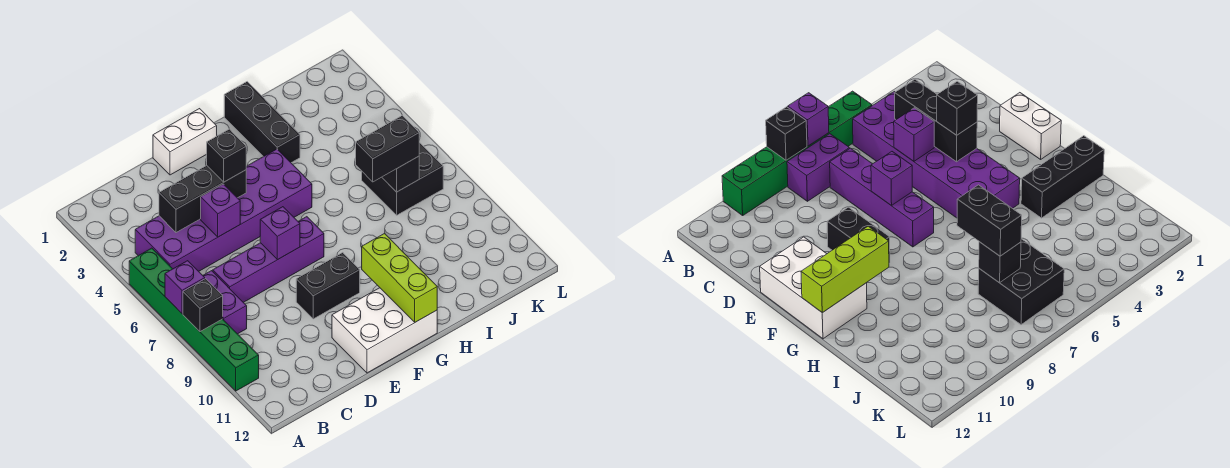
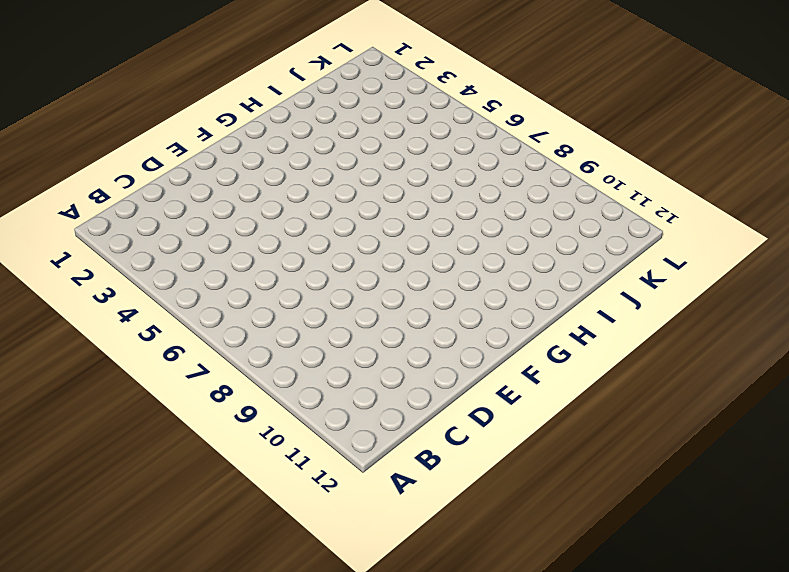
none -> green 1x6 brick [129,248,259,391]
none -> purple 2x6 brick [135,149,312,271]
none -> purple 1x2 brick [203,271,247,334]

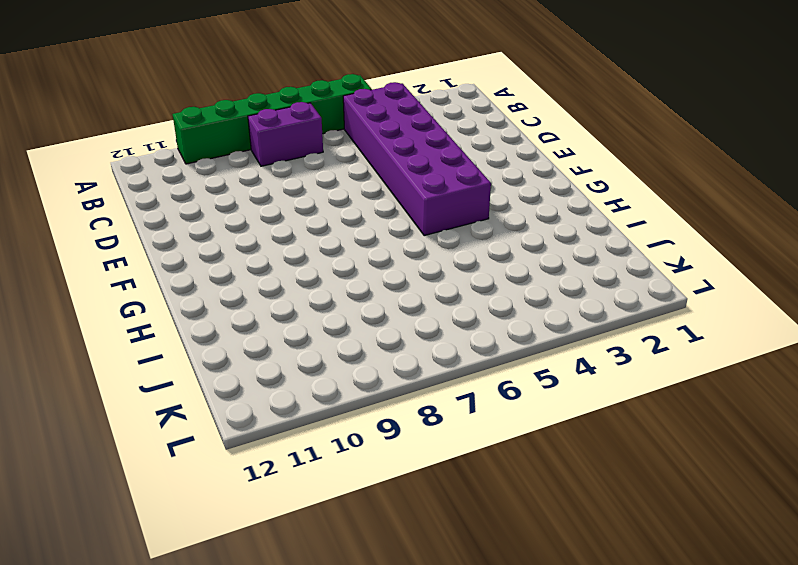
none -> purple 1x4 brick [213,217,324,302]
none -> white 1x2 brick [153,109,217,175]
none -> black 1x2 brick [296,253,360,319]

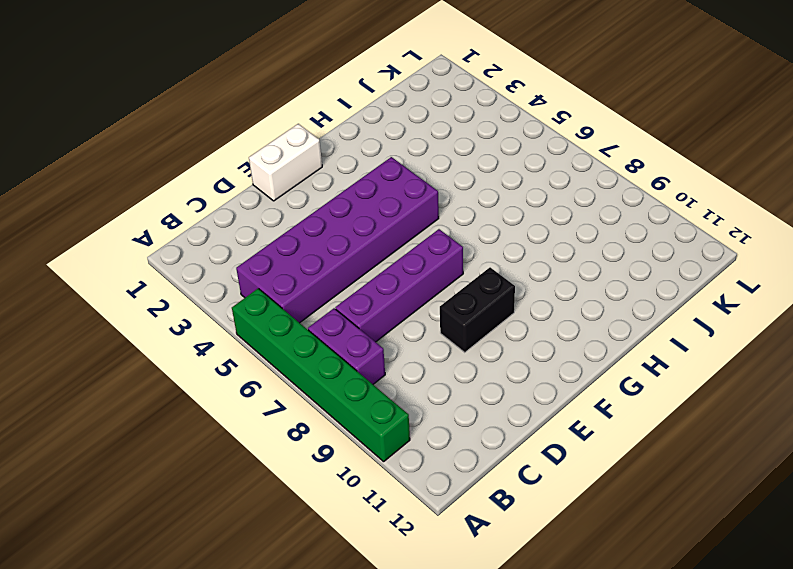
none -> white 2x3 brick [332,288,437,373]
none -> black 1x3 brick [224,82,300,163]
none -> black 2x2 brick [362,142,443,215]

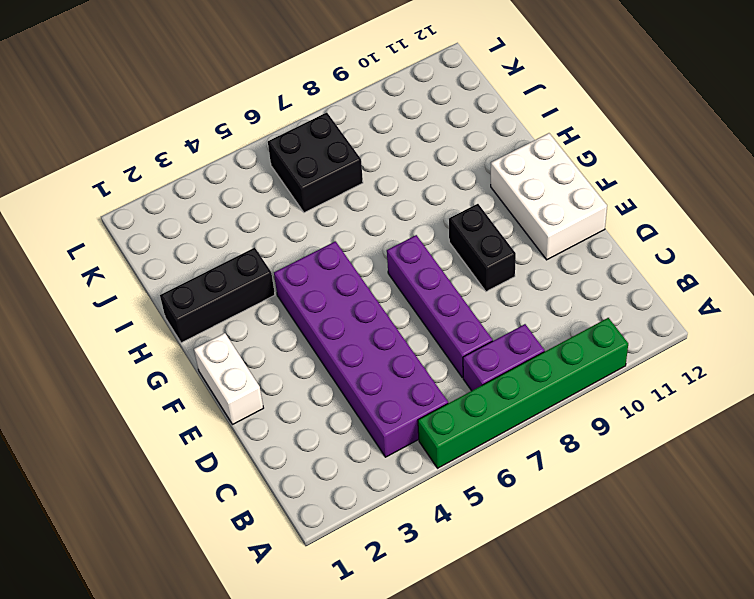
none -> purple 1x1 brick [165,261,205,314]
none -> black 1x1 brick [183,279,223,332]
none -> black 1x3 brick [159,165,246,233]

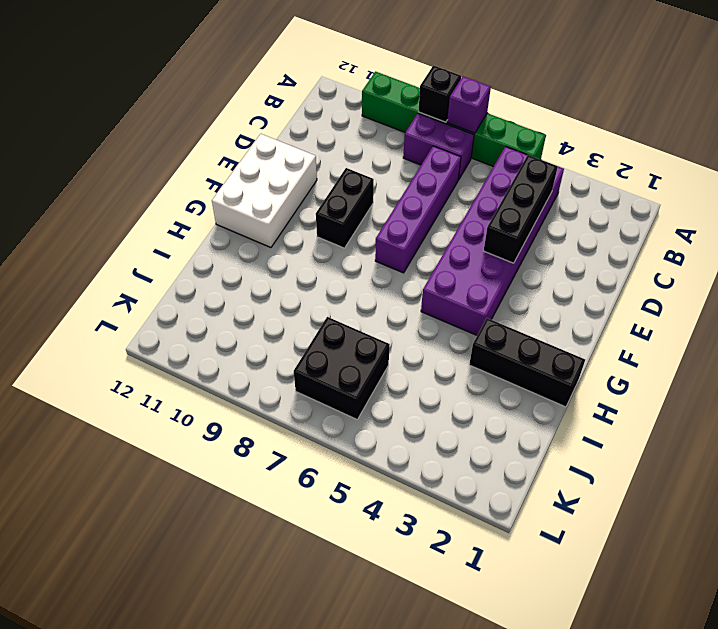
none -> white 1x2 brick [153,109,217,175]
none -> purple 1x1 brick [201,184,240,237]
none -> purple 1x1 brick [260,207,300,260]

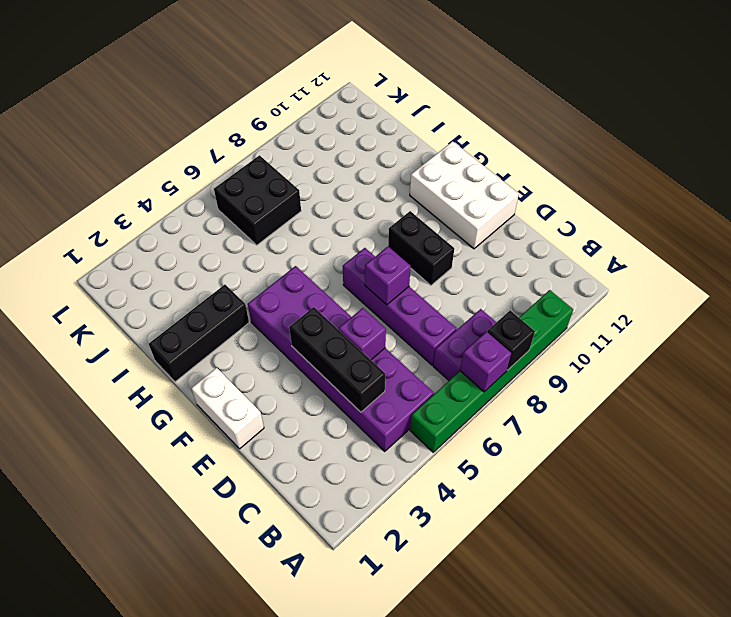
none -> lime 1x3 brick [362,233,437,322]
none -> black 1x1 brick [382,156,419,192]
none -> black 1x1 brick [207,129,246,182]

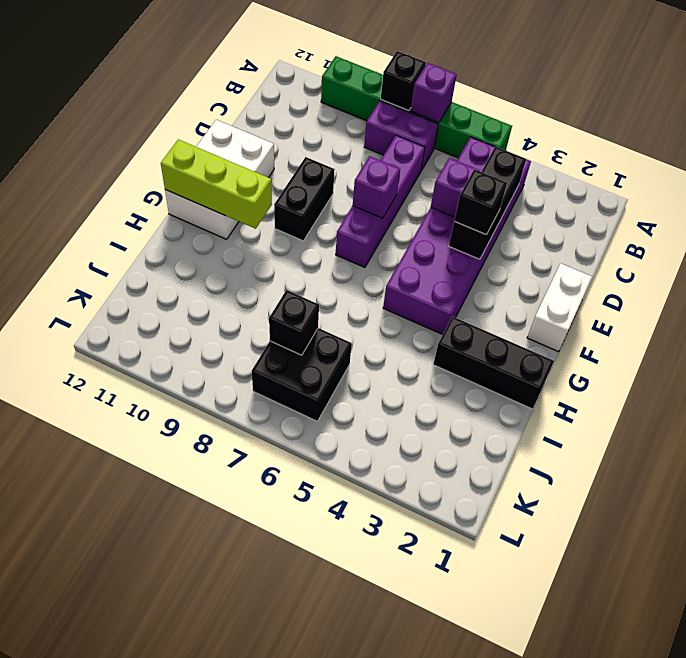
none -> black 1x2 brick [356,116,419,182]

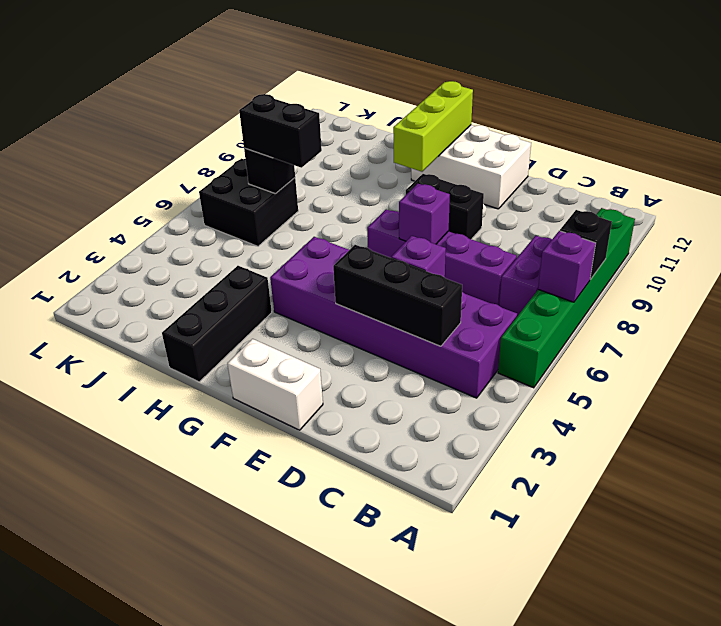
none -> black 1x1 brick [207,129,246,182]

